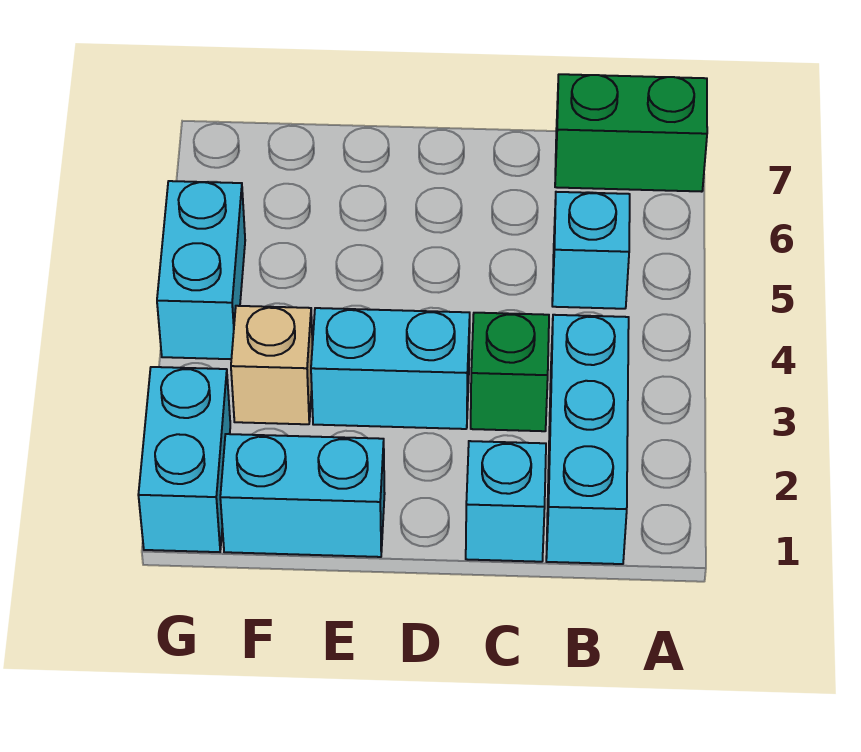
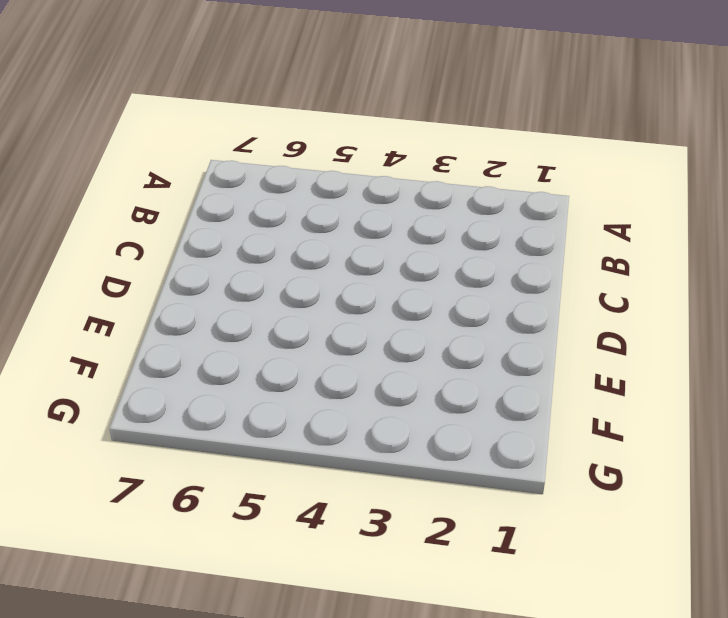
none -> green 1x2 brick [555,74,707,192]
none -> cyan 1x3 brick [546,315,629,564]

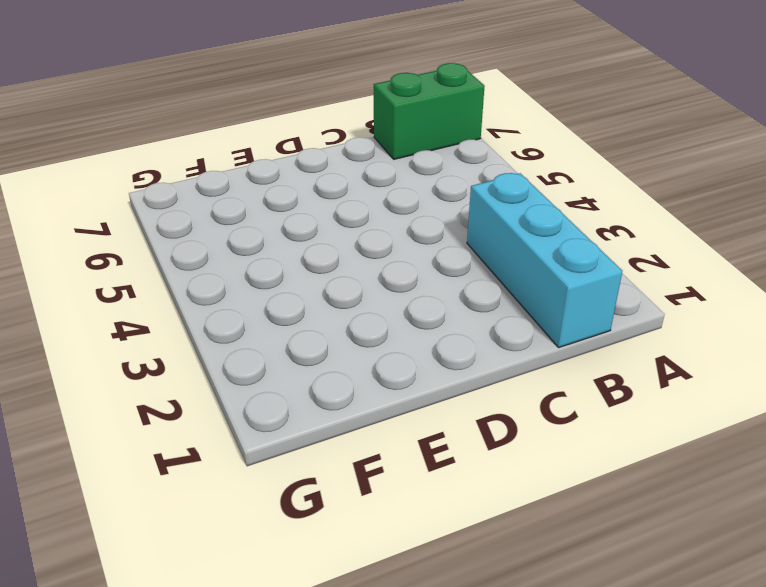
none -> cyan 1x1 brick [552,192,630,309]
none -> cyan 1x1 brick [466,441,546,562]

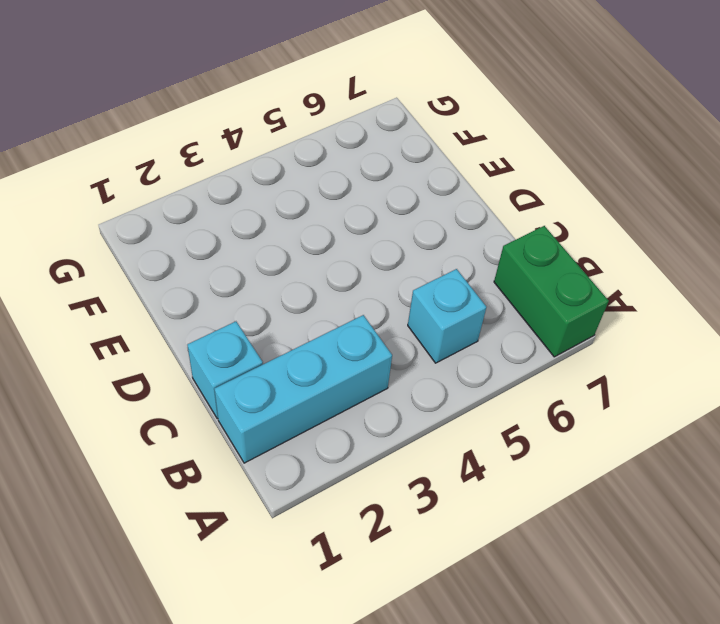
none -> green 1x1 brick [471,313,549,431]
none -> cyan 1x2 brick [311,308,470,429]

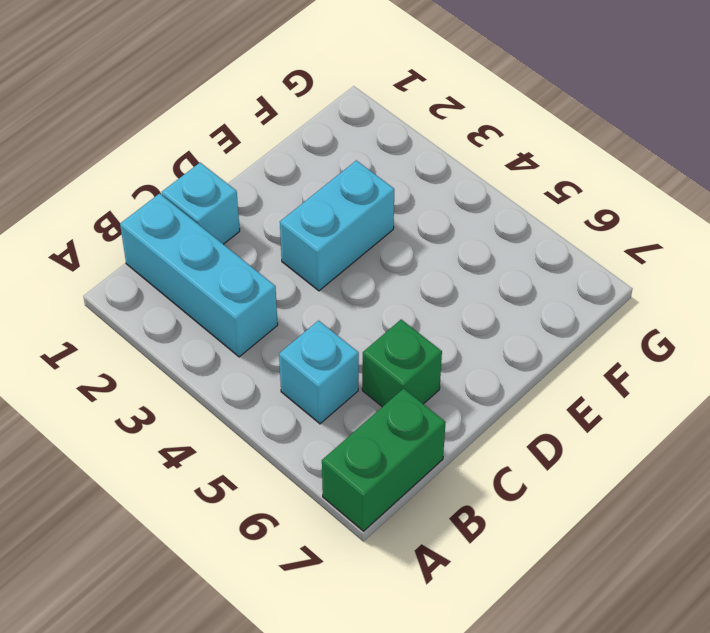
green 1x1 brick [362,320,442,407] -> green 1x1 brick moved to [471,313,549,431]
none -> cyan 1x2 brick [220,434,385,557]
none -> tan 1x1 brick [231,306,313,424]

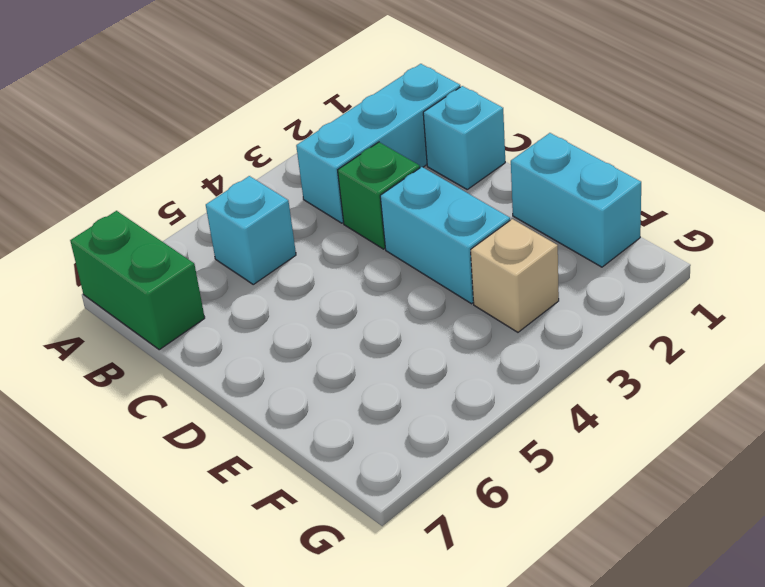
none -> cyan 1x2 brick [138,367,230,552]
none -> cyan 1x2 brick [157,181,245,359]

